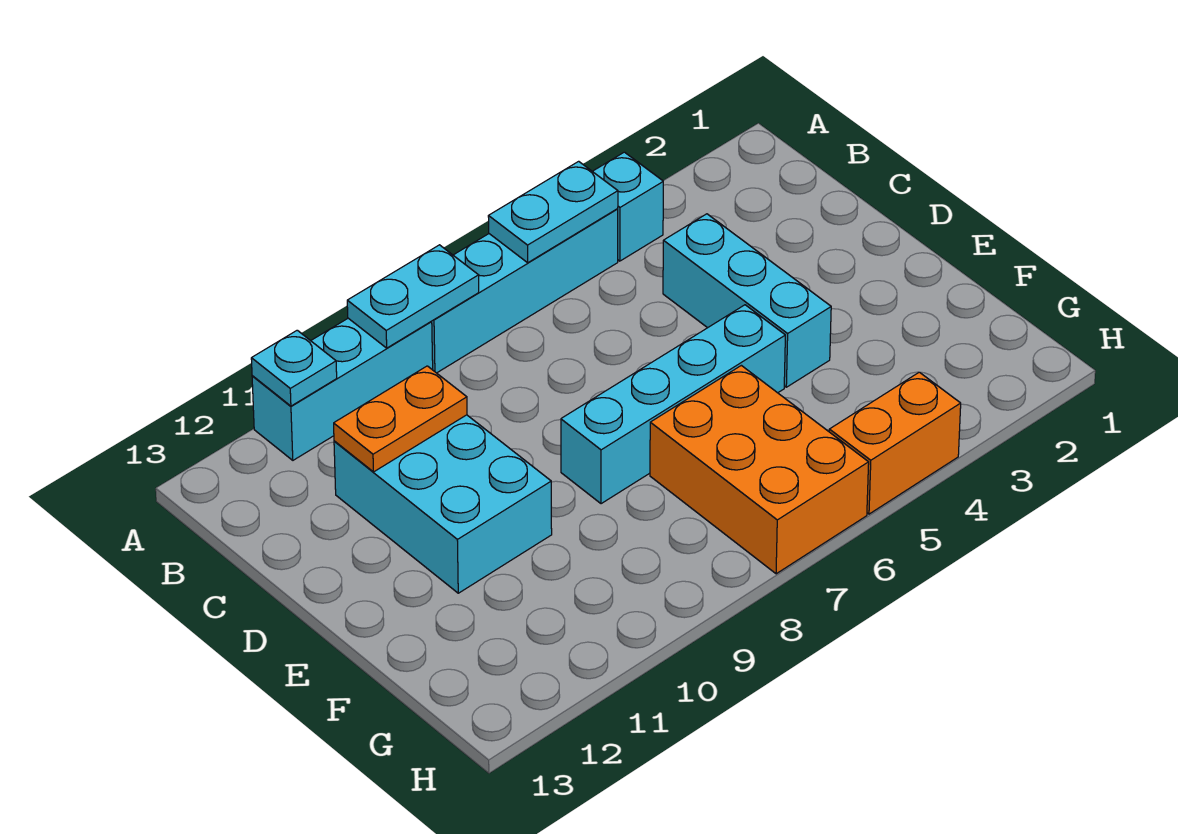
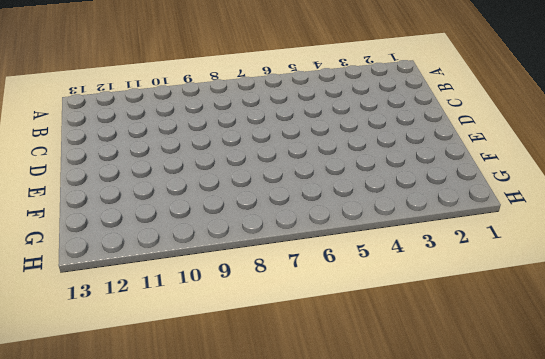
none -> cyan 1x1 brick [592,152,663,261]
none -> cyan 1x4 brick [432,209,618,373]
none -> cyan 1x3 brick [252,318,433,460]

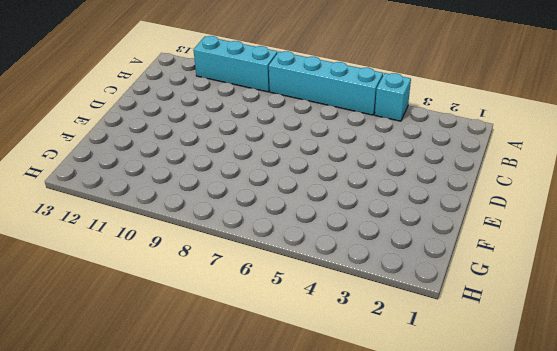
none -> cyan 1x3 brick [663,214,831,387]
none -> cyan 2x3 brick [334,415,552,593]
none -> cyan 1x4 brick [561,305,785,504]

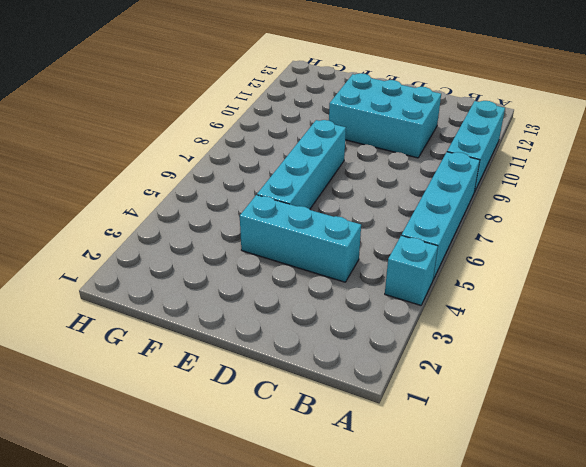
none -> orange 2x3 brick [650,365,869,574]
none -> orange 1x2 brick [829,372,961,514]
none -> cyan 1x2 plate [488,161,618,263]

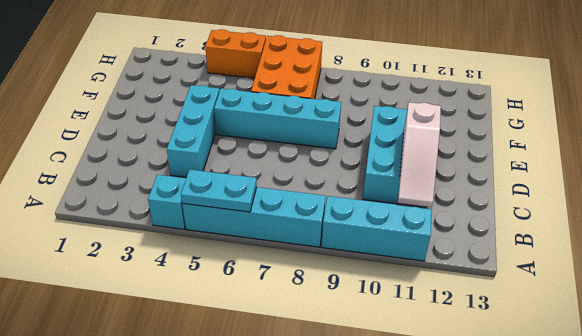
white 1x3 slope [398,102,441,207] -> orange 1x2 plate [334,366,467,472]
none -> cyan 1x2 plate [347,245,479,348]
none -> cyan 1x1 plate [251,330,337,406]

